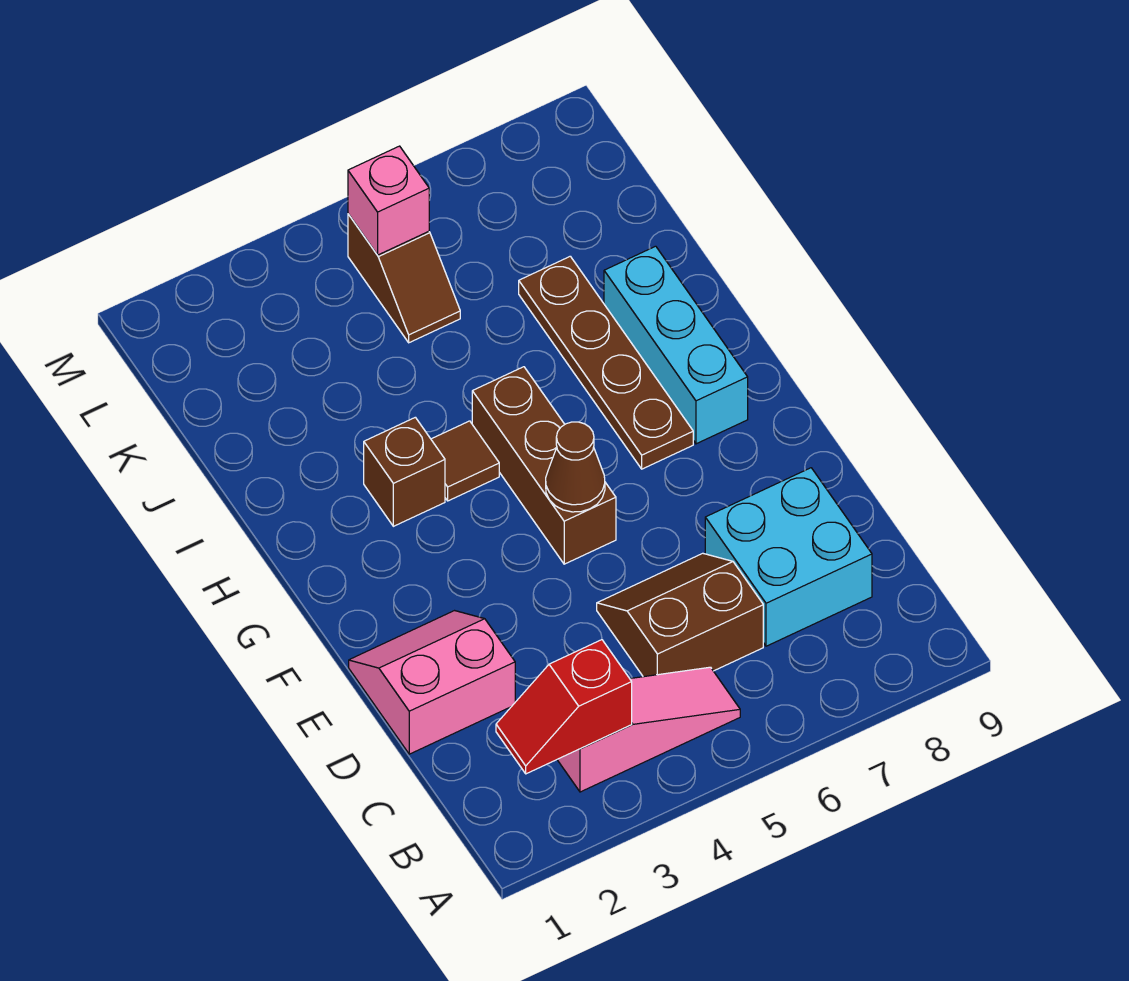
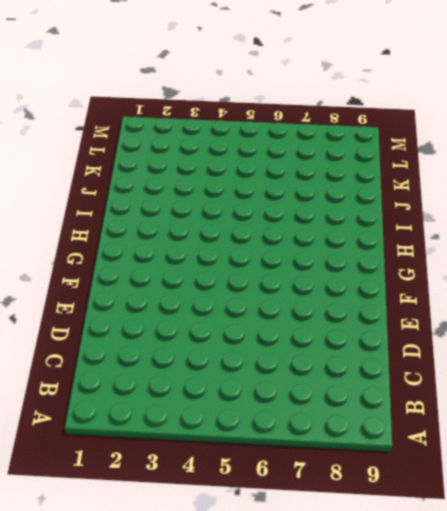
none -> pink 1x3 slope [557,667,740,792]
none -> brown 2x2 slope [597,553,763,677]
none -> cyan 2x2 brick [705,468,872,646]

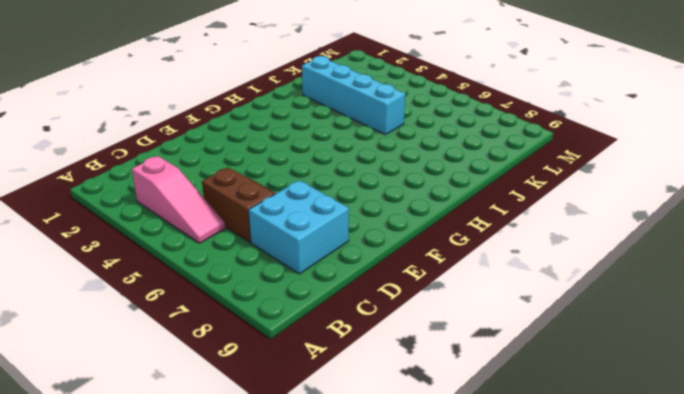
cyan 1x4 brick [302,56,405,135] -> none
none -> pink 2x2 slope [349,611,515,754]
none -> brown 1x3 brick [472,367,616,564]
none -> brown 1x4 plate [519,256,693,469]

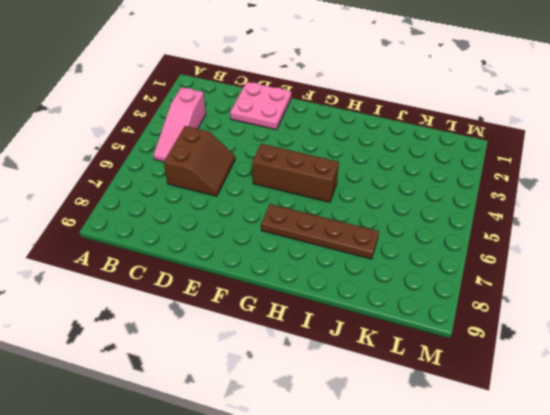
pink 2x2 plate [230,82,292,130] -> pink 2x2 slope [349,611,515,754]
none -> cyan 2x2 brick [705,468,872,646]
none -> cyan 1x3 brick [604,246,748,444]
none -> brown 1x1 brick [364,417,445,526]

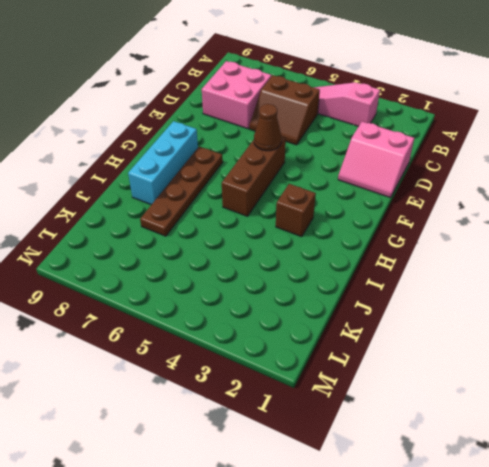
pink 2x2 brick [202,61,271,129] -> cyan 2x2 brick [705,468,872,646]
none -> brown 1x1 tile [431,421,499,501]
none -> brown 1x2 slope [348,214,460,343]
none -> red 1x2 slope [496,640,632,774]

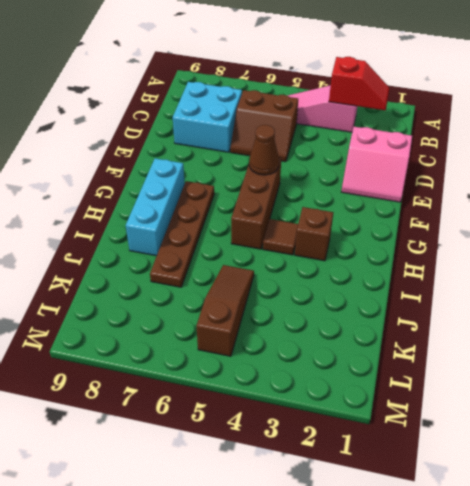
brown 1x3 slope [196,265,254,356] -> brown 1x2 slope [348,214,460,343]
none -> pink 1x1 brick [348,146,429,255]

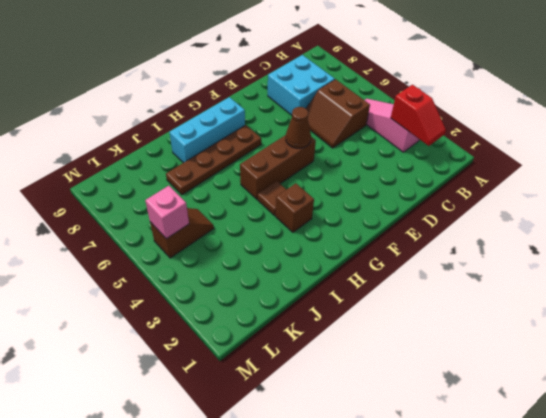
none -> pink 2x2 slope [349,611,515,754]

